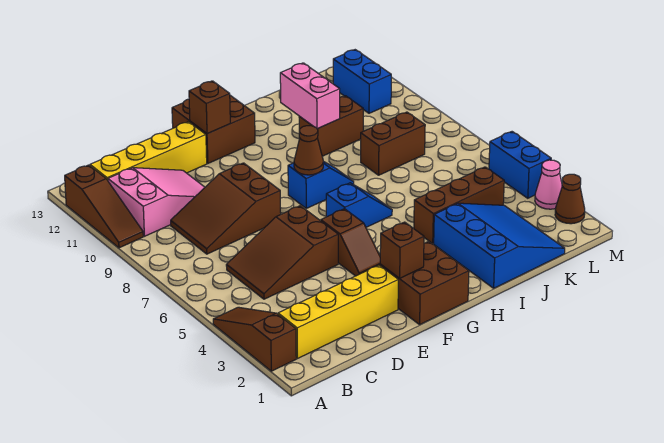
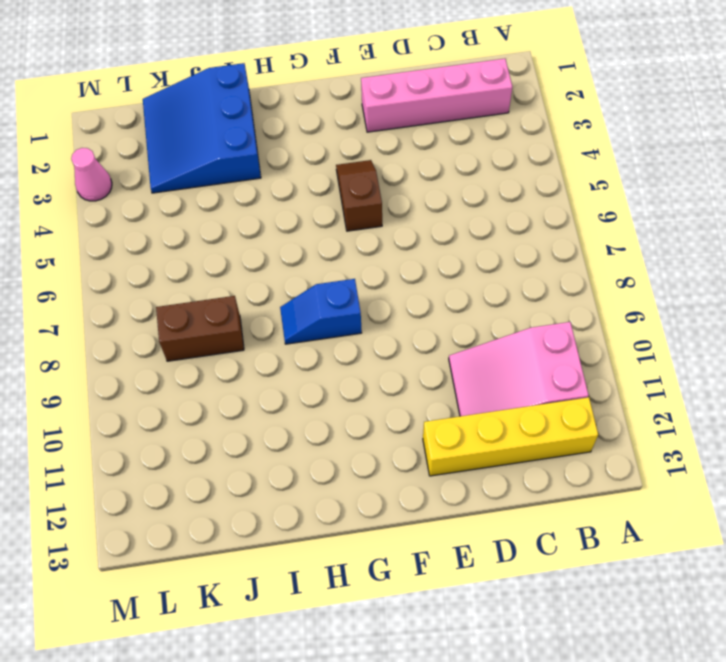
pink 1x4 brick [361,59,512,132] -> yellow 1x4 brick [278,265,398,359]
none -> brown 1x3 slope [213,307,296,371]
none -> brown 1x3 slope [65,165,143,248]
none -> brown 2x3 slope [226,206,338,299]

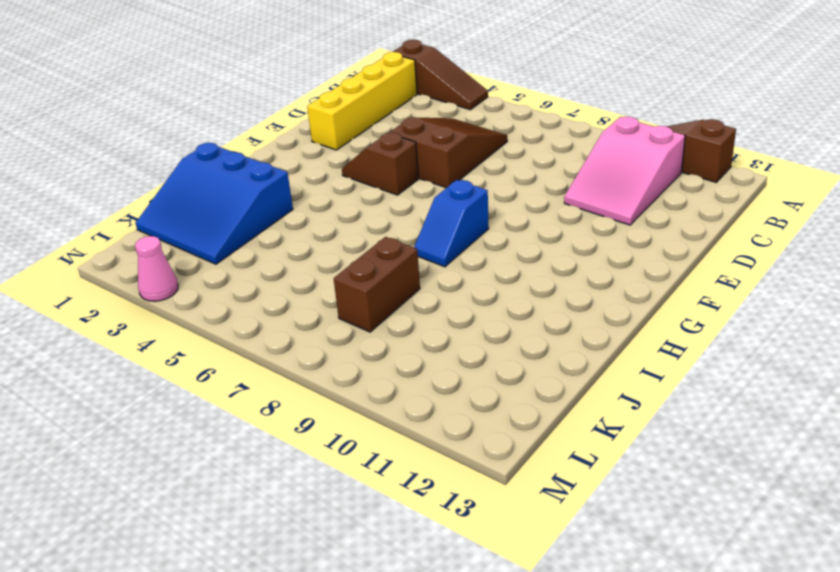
none -> yellow 1x4 brick [90,122,207,180]
none -> brown 2x3 slope [171,163,281,254]
none -> brown 2x2 brick [380,241,469,325]

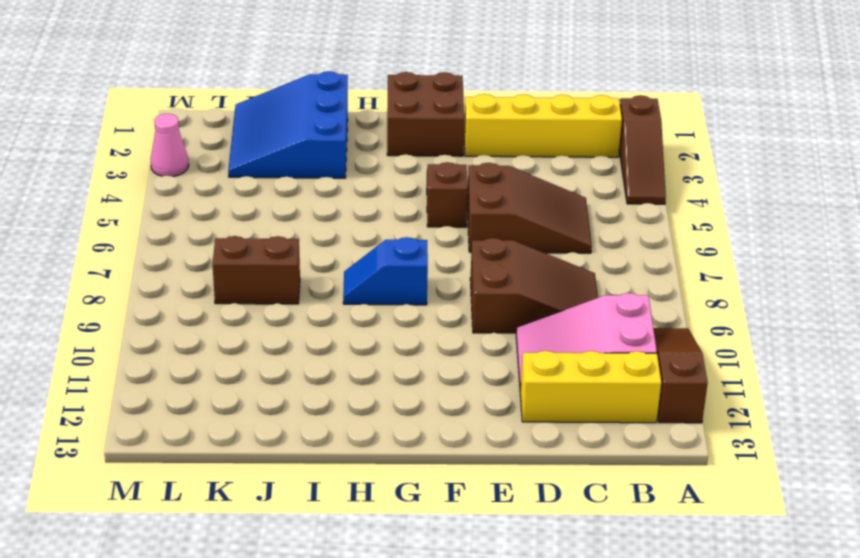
yellow 1x3 brick [520,351,661,423] -> yellow 1x4 brick [90,122,207,180]
none -> brown 2x2 brick [172,95,255,163]
none -> blue 1x2 slope [326,183,392,227]
none -> brown 1x3 brick [414,167,504,244]

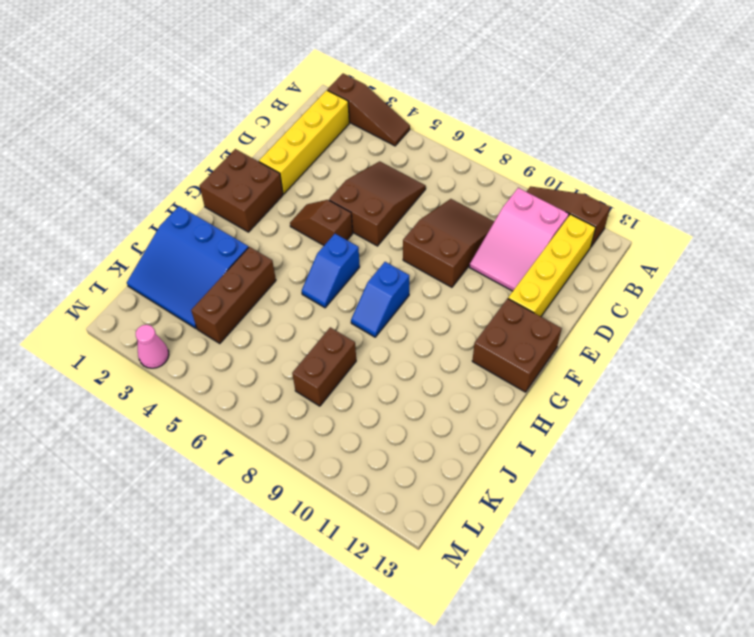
none -> brown 1x2 brick [299,96,363,156]
none -> blue 1x2 brick [333,50,391,113]
none -> brown 1x1 cone [555,174,585,224]

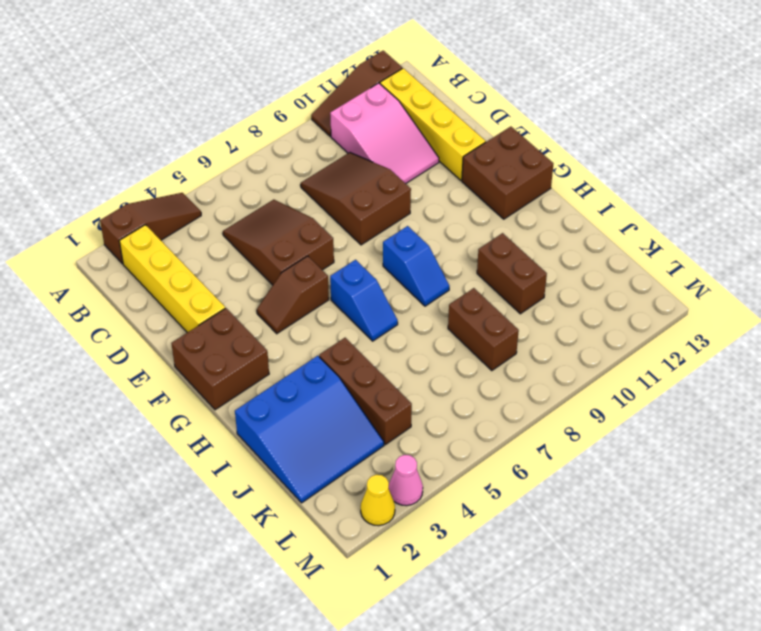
yellow 1x1 cone [361,475,395,526] -> brown 1x1 cone [555,174,585,224]
none -> blue 1x2 brick [333,50,391,113]
none -> blue 1x2 brick [489,132,551,198]
none -> brown 1x1 brick [380,222,424,278]

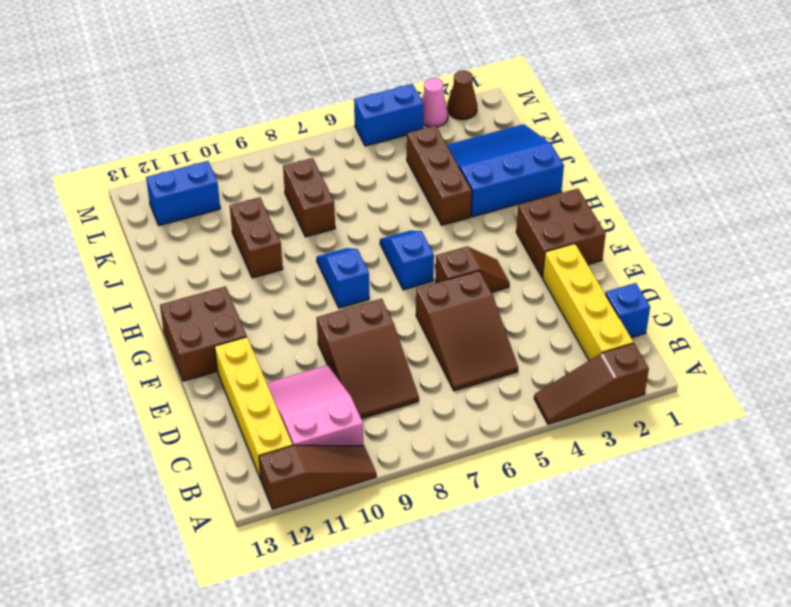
blue 1x1 brick [605,283,650,338] -> none
none -> brown 1x1 brick [380,222,424,278]
none -> brown 1x1 brick [189,81,230,134]
none -> brown 1x1 cone [294,126,323,175]

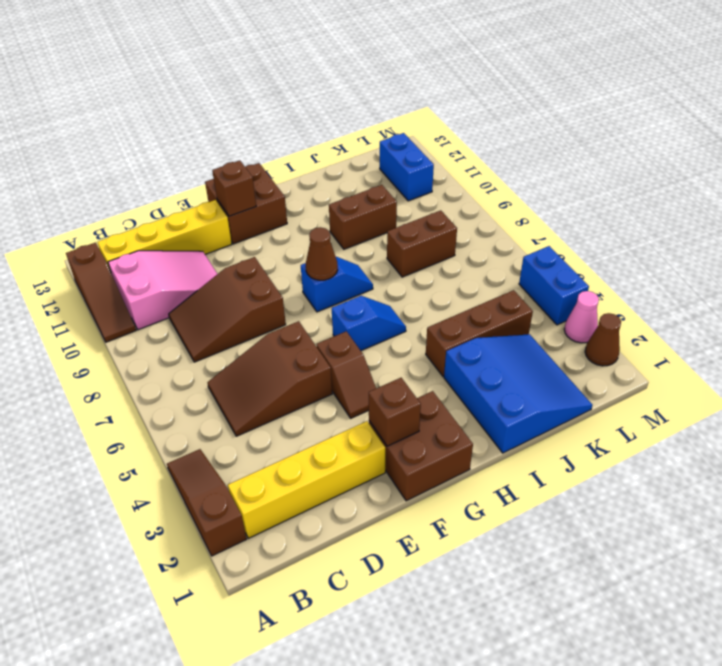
none -> pink 1x2 brick [280,63,340,129]

